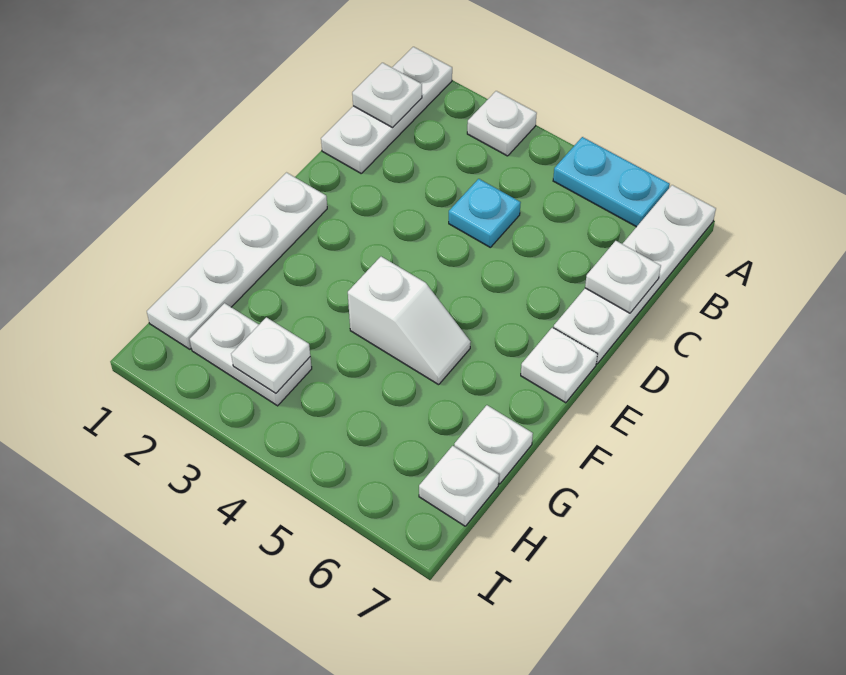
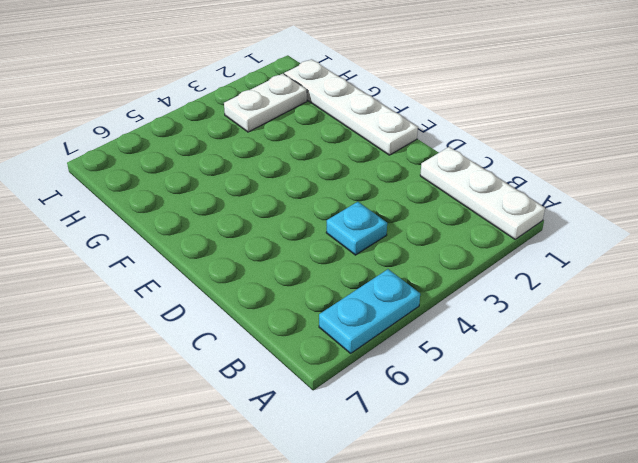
none -> white 1x1 plate [467,91,537,156]
none -> white 1x4 plate [553,185,716,364]
none -> white 1x1 plate [521,327,597,403]

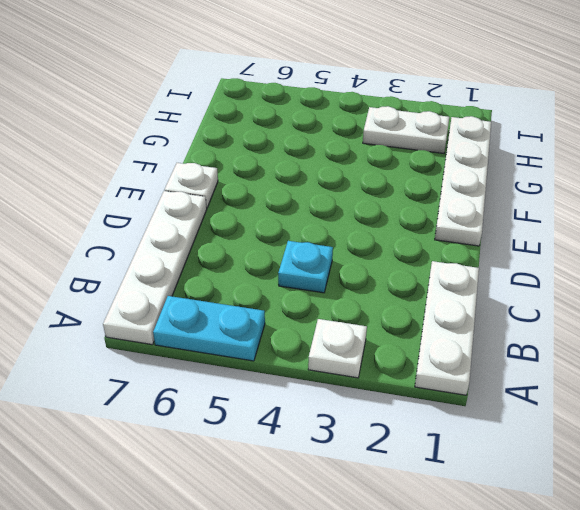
none -> white 1x2 slope [348,257,471,385]
none -> white 1x1 plate [454,405,533,484]
none -> white 1x1 plate [419,446,499,526]

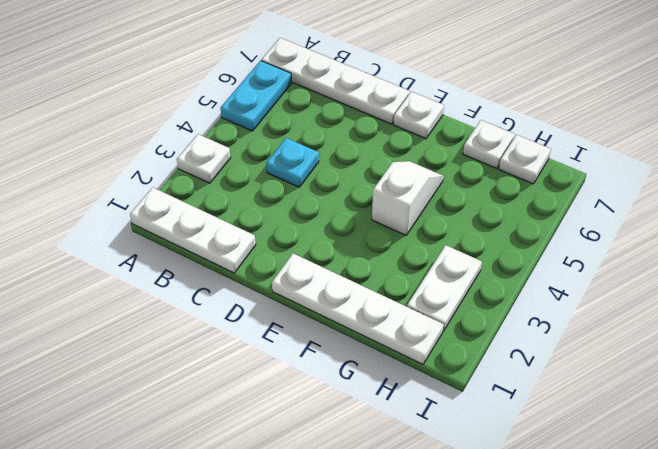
none -> white 1x1 plate [352,63,422,128]
none -> white 1x1 plate [585,241,661,313]
none -> white 1x1 plate [231,317,310,393]

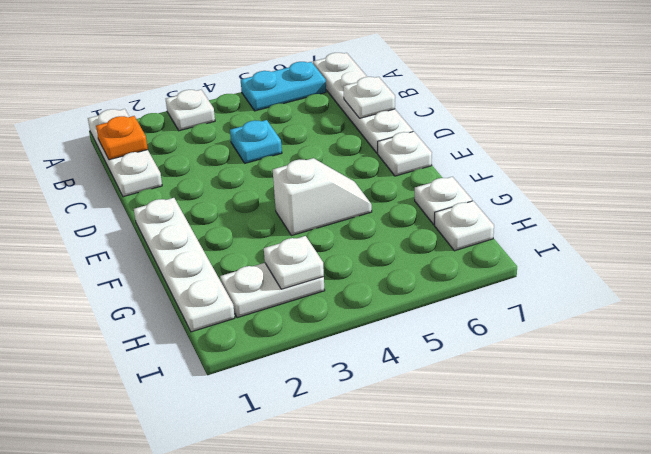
orange 1x1 plate [96,116,148,160] -> white 1x1 plate [352,63,422,128]

